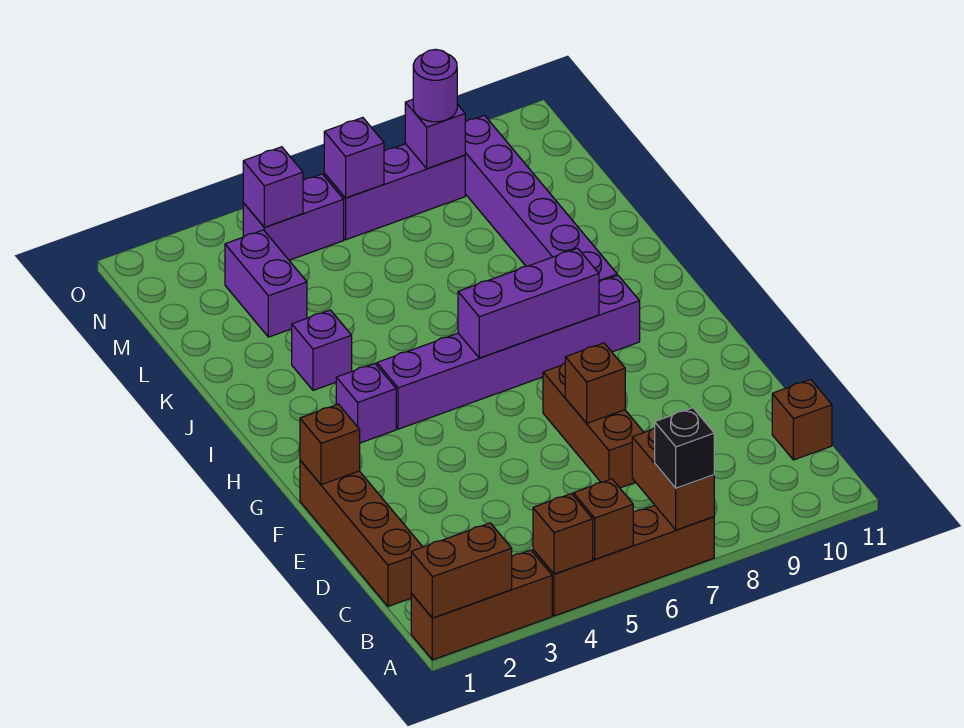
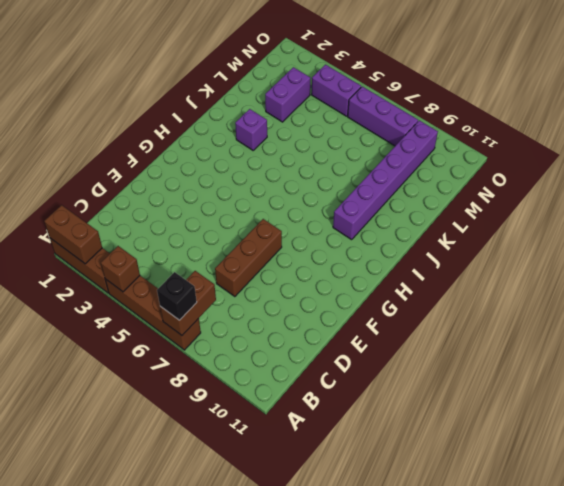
none -> brown 1x4 brick [300,460,422,606]
none -> brown 1x1 brick [772,379,832,460]
none -> purple 1x1 brick [336,363,396,443]

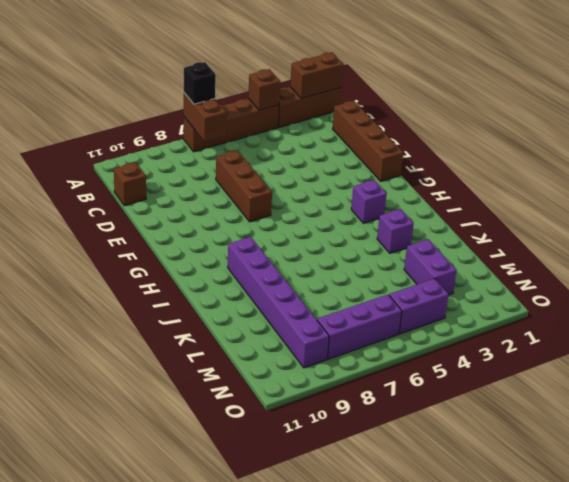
none -> purple 1x6 brick [377,275,640,429]
none -> brown 1x1 brick [573,479,633,559]
none -> brown 1x1 brick [565,343,625,423]

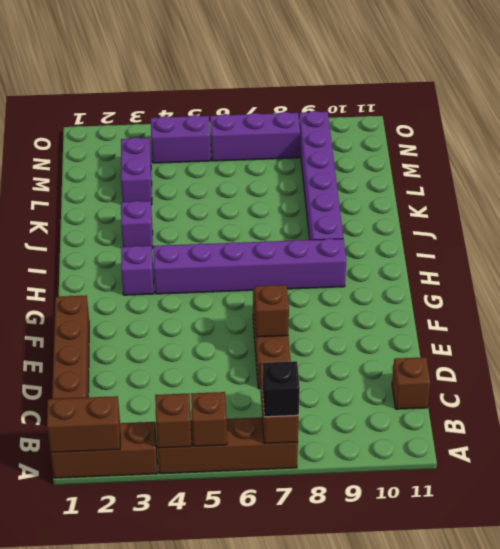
none -> brown 1x1 brick [300,404,360,485]
none -> purple 1x3 brick [458,248,599,358]
none -> purple 1x1 brick [243,147,303,227]

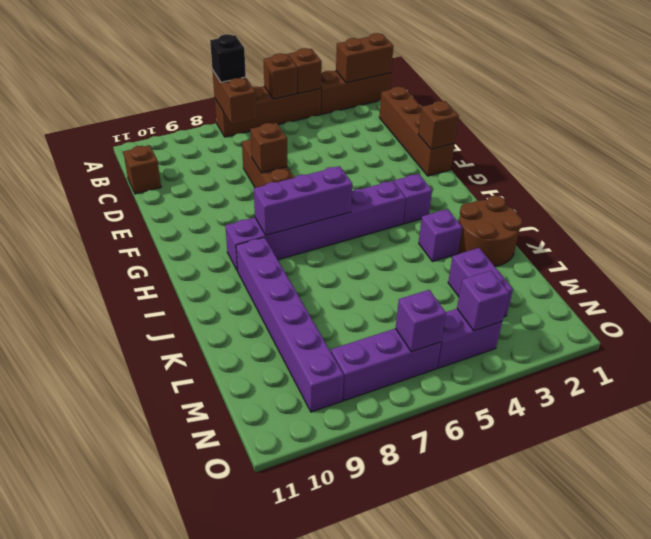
brown 2x2 round brick [458,196,522,266] -> none
none -> purple 1x1 brick [405,99,465,169]
none -> purple 1x1 round brick [413,49,457,122]

